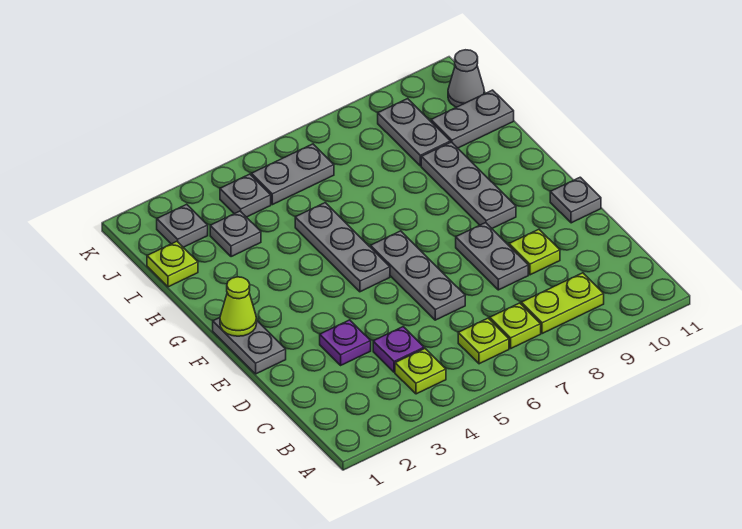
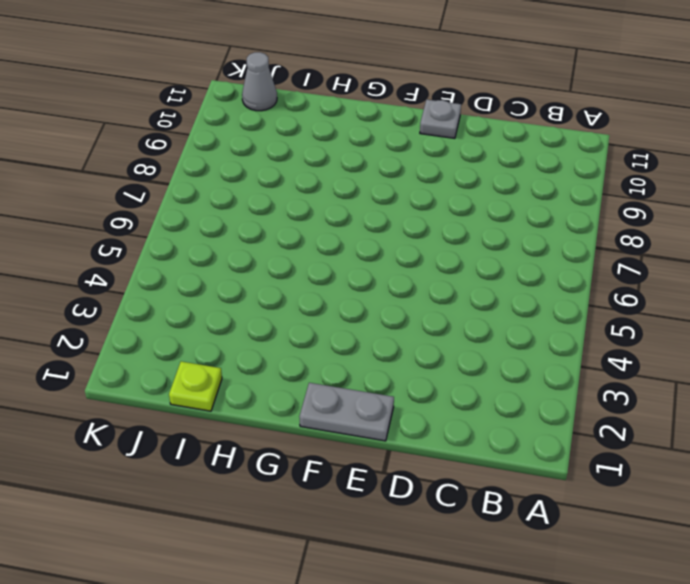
none -> lime 1x1 plate [395,349,446,394]
none -> lime 1x1 plate [458,318,509,364]
none -> lime 1x1 plate [490,303,541,348]

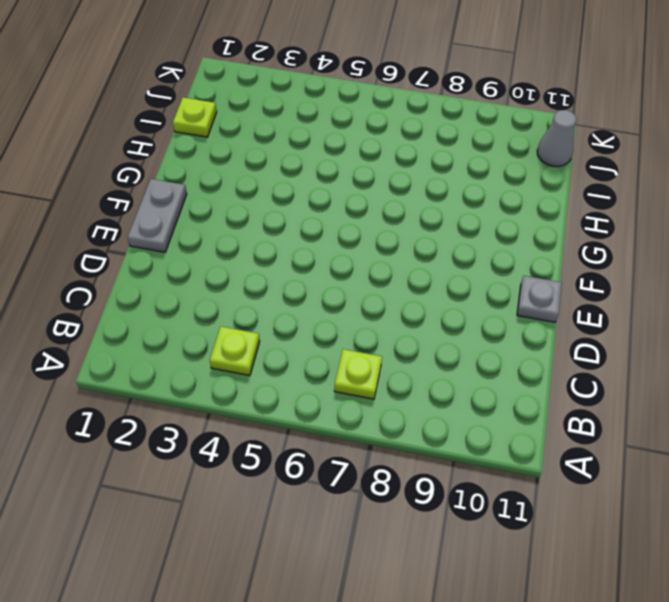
none -> lime 1x1 plate [458,318,509,364]
none -> lime 1x2 plate [521,273,604,334]
none -> purple 1x1 plate [373,327,424,372]

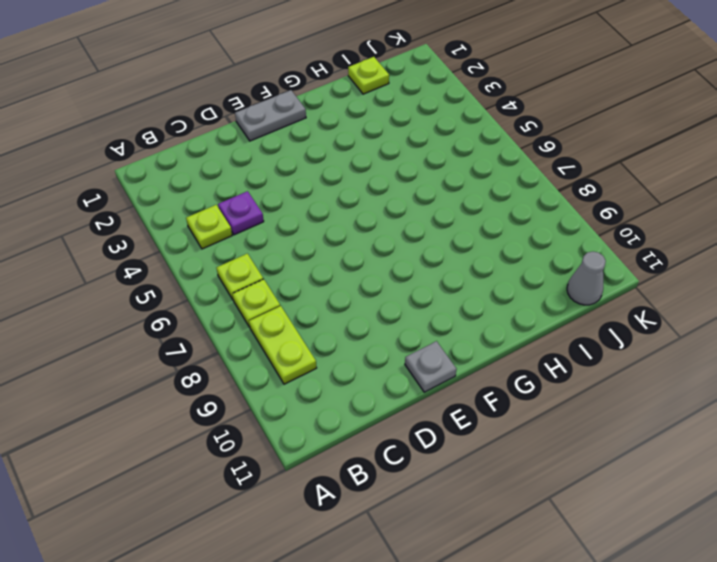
none -> purple 1x1 plate [320,320,371,365]
none -> grey 1x3 plate [371,231,465,320]
none -> grey 1x2 plate [456,223,528,290]

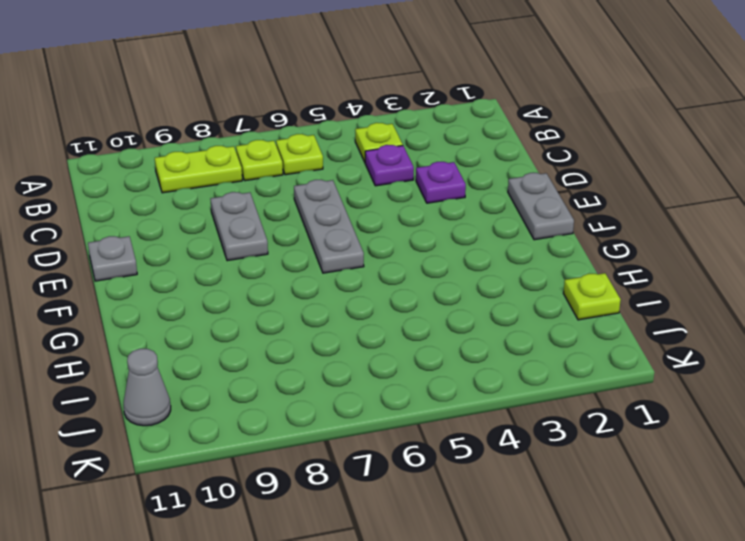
none -> lime 1x1 plate [509,229,560,275]
none -> grey 1x3 plate [295,203,390,292]
none -> grey 1x3 plate [421,142,516,228]

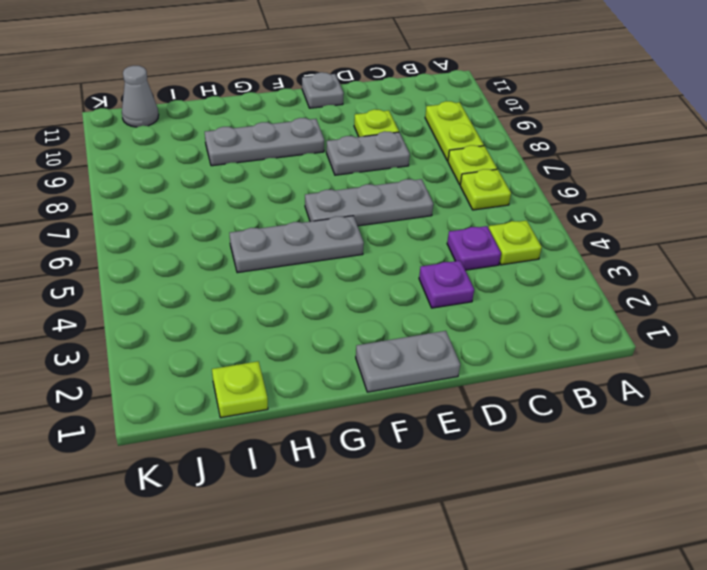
none -> grey 1x1 plate [210,211,261,257]
none -> grey 1x2 plate [378,99,450,166]
none -> grey 1x2 plate [431,90,514,148]

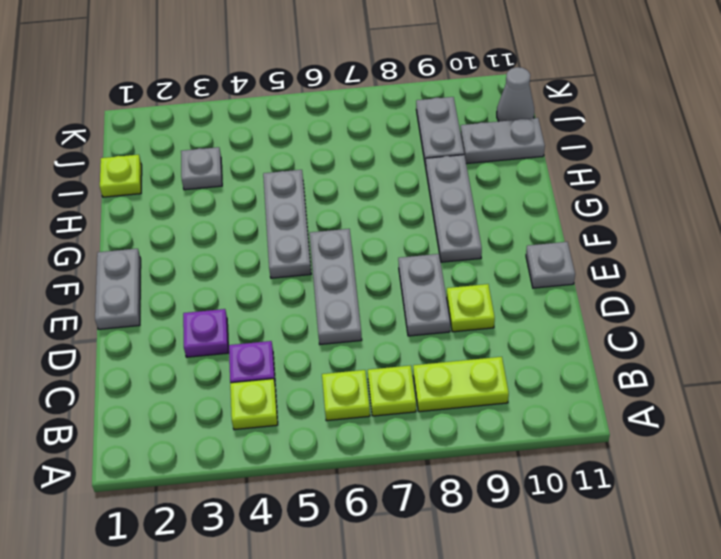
none -> grey 1x1 plate [157,204,208,247]
none -> grey 1x1 plate [220,174,271,217]
none -> grey 1x2 plate [251,144,334,205]

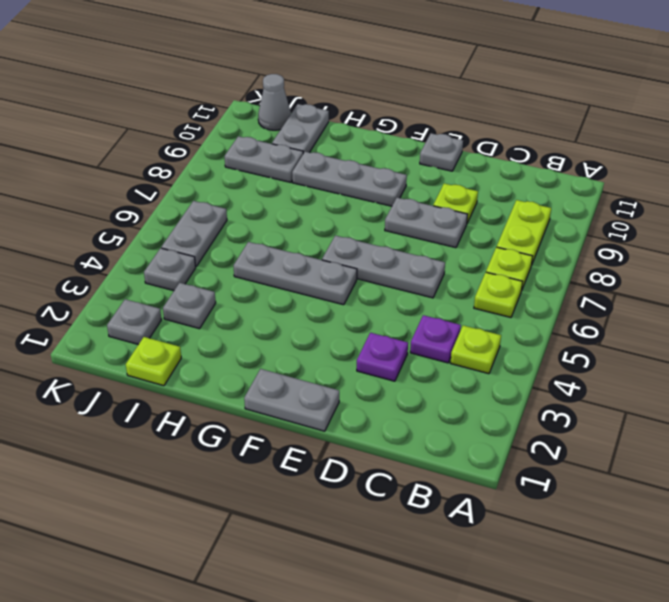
none -> lime 1x1 cone [220,277,257,336]

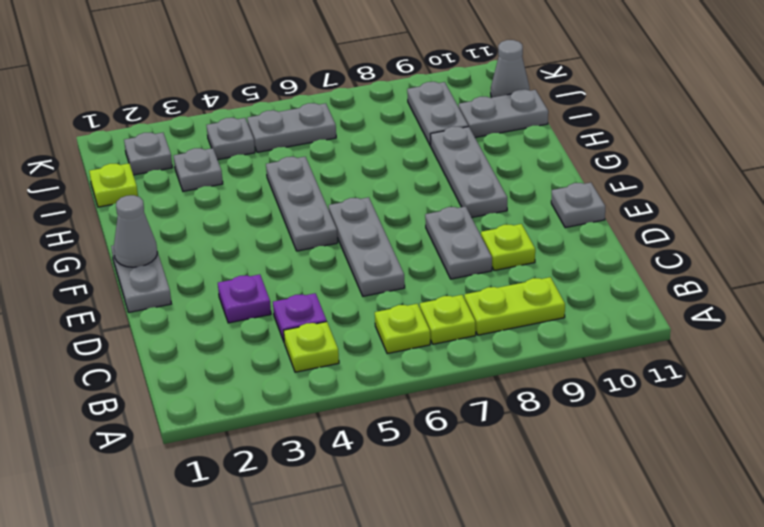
grey 1x1 cone [114,195,157,267] -> lime 1x1 cone [220,277,257,336]

